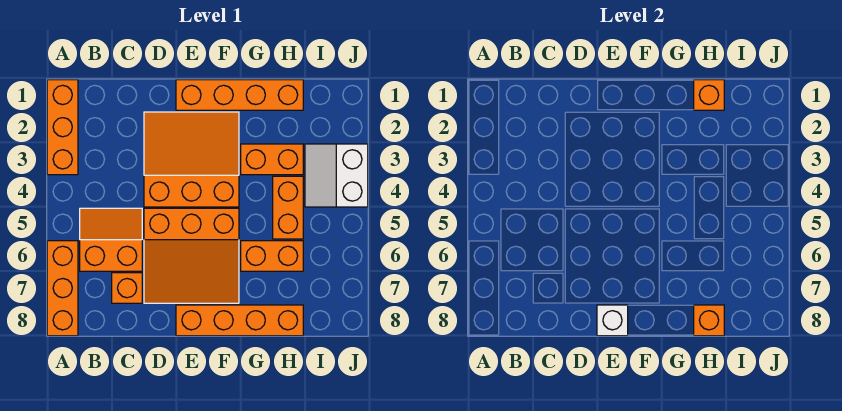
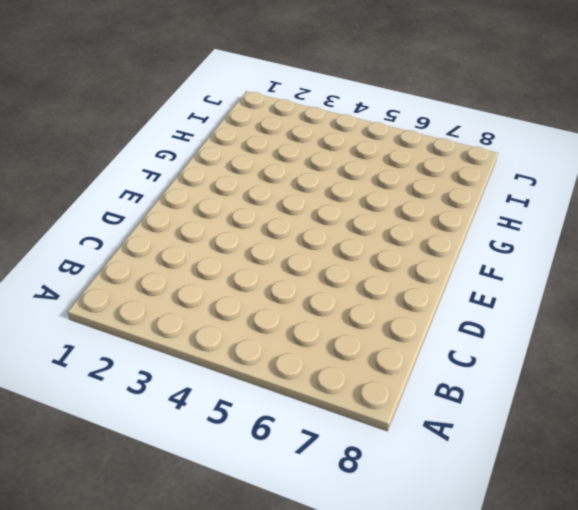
none -> orange 1x3 brick [47,80,78,175]
none -> orange 1x3 brick [47,241,78,336]
none -> orange 2x2 slope [80,208,142,271]

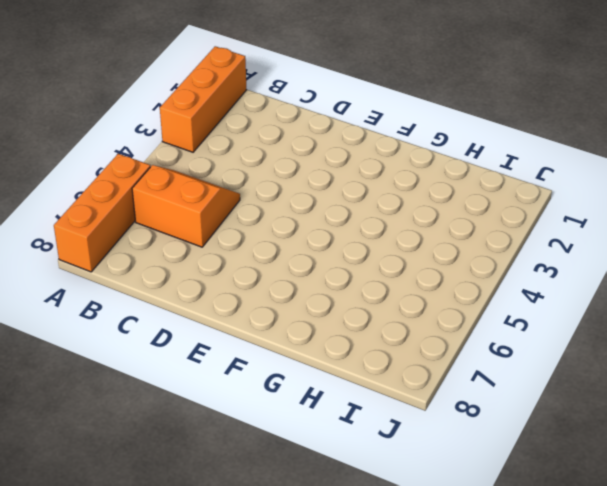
none -> orange 1x1 brick [112,273,142,303]
none -> orange 3x3 slope [144,112,239,207]
none -> orange 3x3 slope [144,208,239,303]

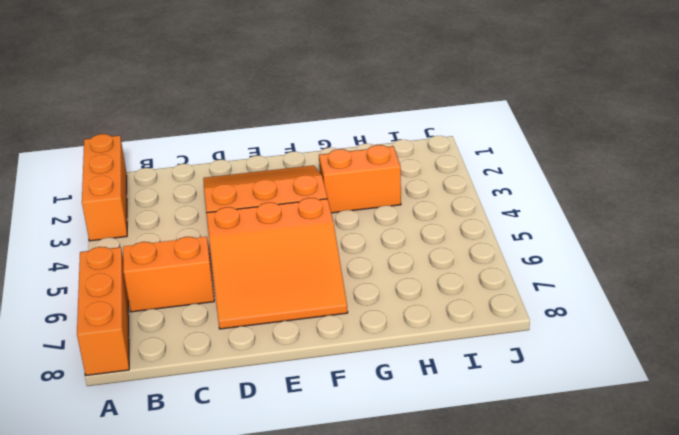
none -> orange 1x1 brick [112,273,142,303]
none -> orange 1x4 brick [176,80,303,110]
none -> orange 1x4 brick [176,305,303,336]

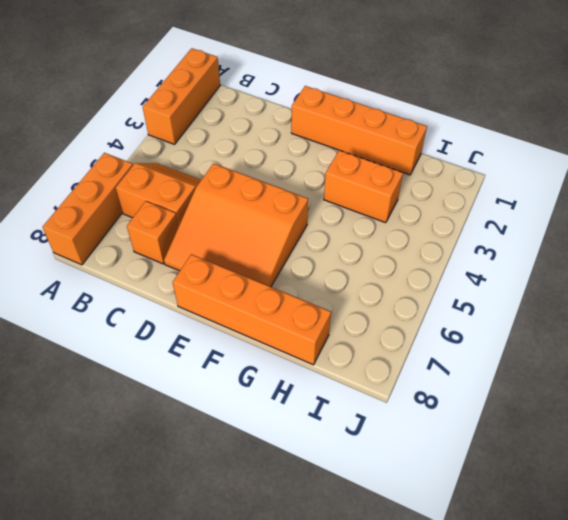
none -> orange 3x3 slope [144,112,239,207]
none -> orange 1x2 brick [241,241,303,271]
none -> orange 1x2 brick [273,176,303,239]

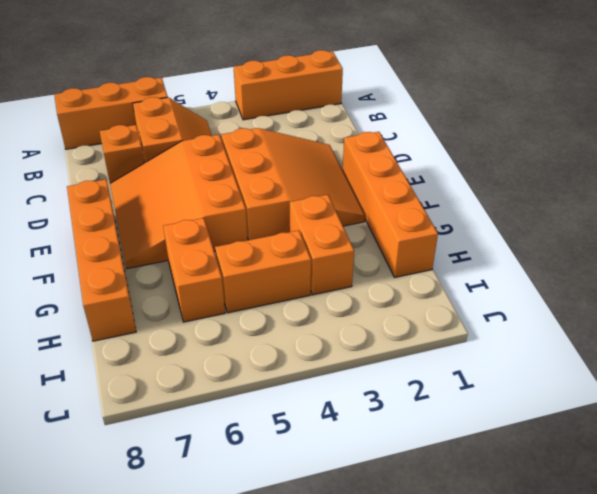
none -> white 2x2 slope [305,144,368,207]
none -> white 1x1 brick [597,305,628,336]
none -> orange 1x1 brick [694,80,724,110]

